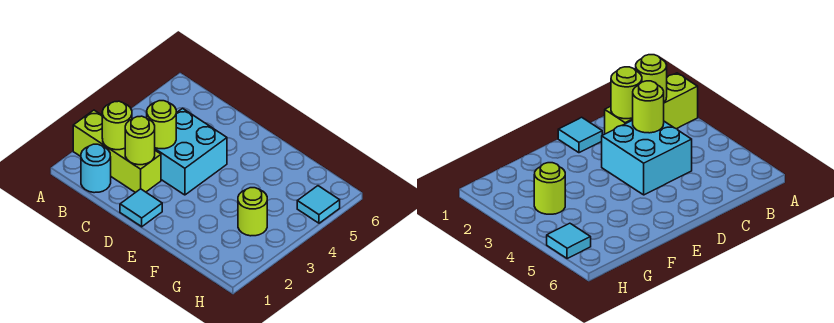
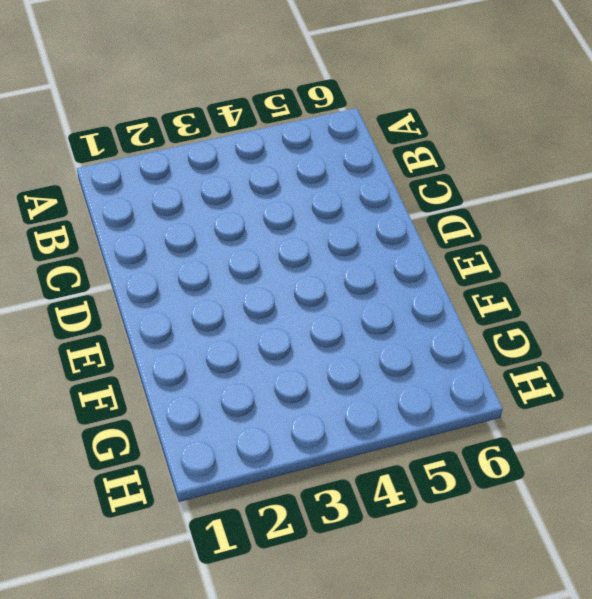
none -> lime 1x3 brick [73,110,161,193]
none -> cyan 1x1 round brick [81,144,111,193]

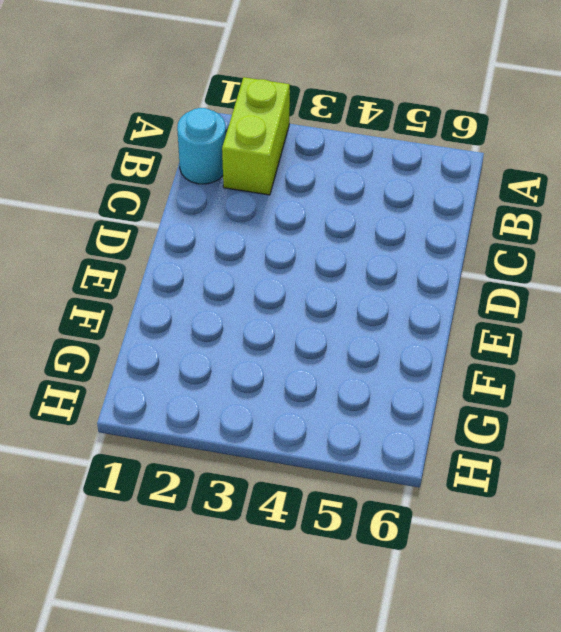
lime 1x2 brick [222,77,290,195] -> lime 1x3 brick [73,110,161,193]
none -> cyan 2x2 brick [155,108,227,195]
none -> cyan 1x1 tile [120,189,162,227]

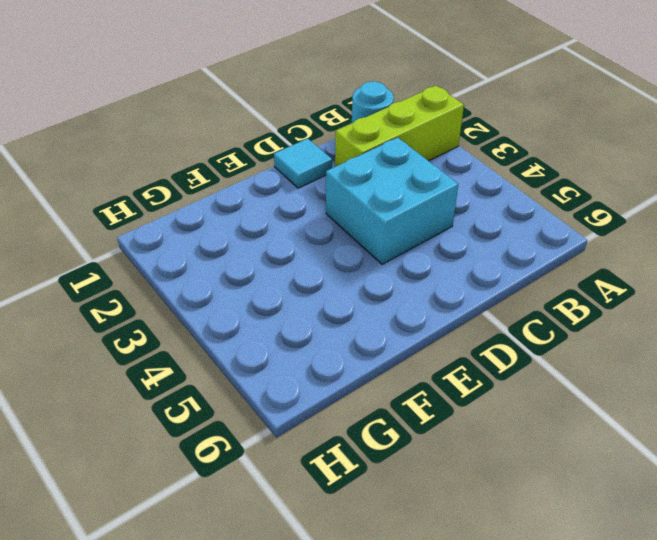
none -> lime 1x1 round brick [238,188,267,236]
none -> cyan 1x1 tile [297,186,340,223]

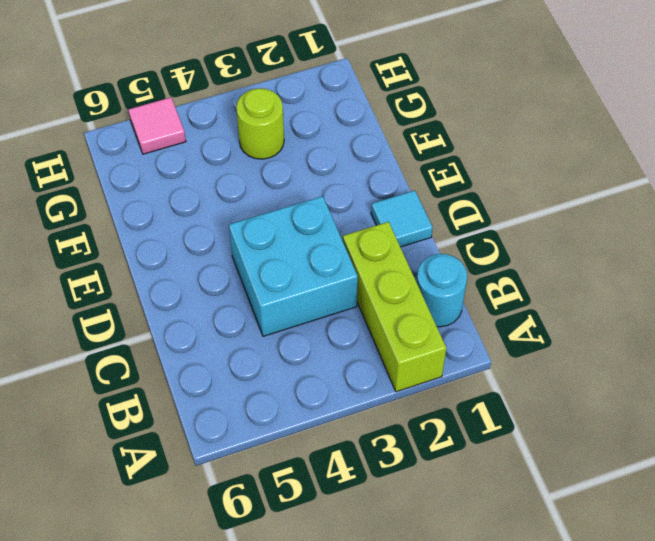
pink 1x1 tile [128,97,186,154] -> cyan 1x1 tile [297,186,340,223]
none -> lime 1x1 round brick [102,101,132,150]
none -> lime 1x1 round brick [125,116,155,165]

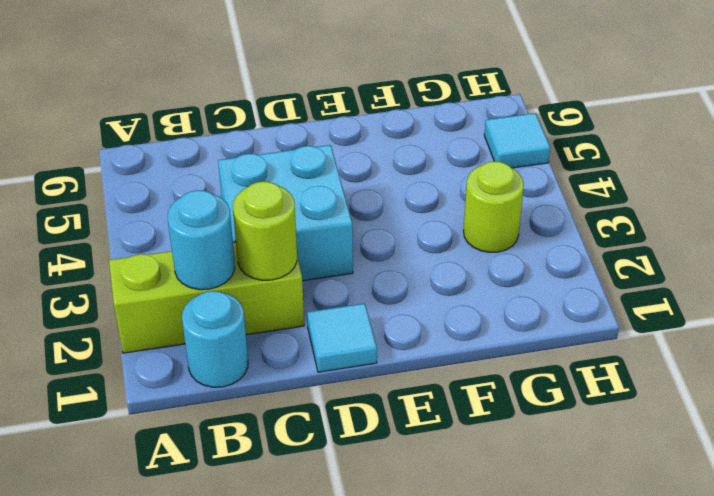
cyan 1x1 round brick [168,190,235,290] -> lime 1x1 round brick [102,101,132,150]
none -> lime 1x1 round brick [147,101,176,149]

